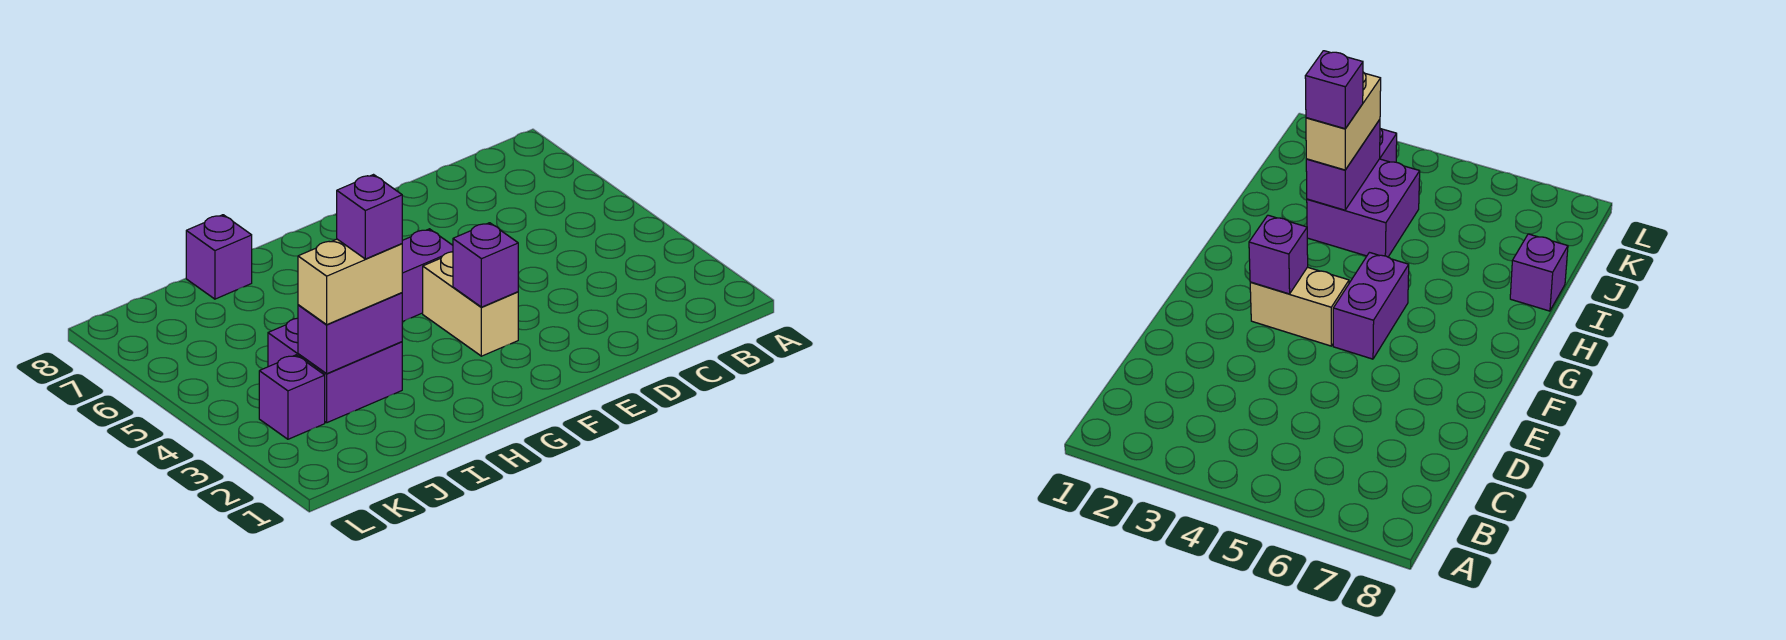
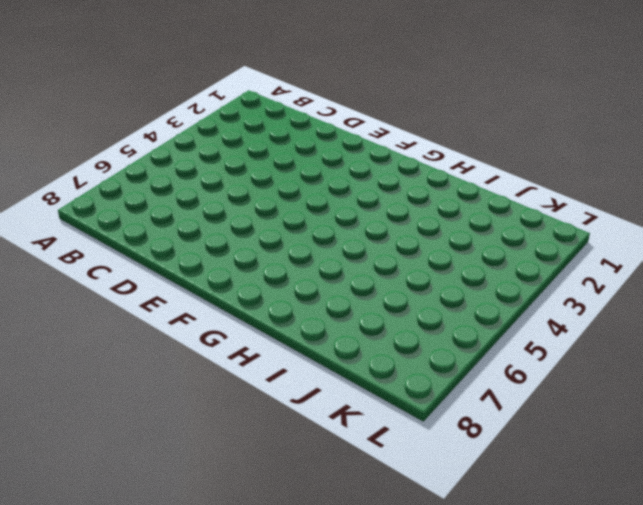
none -> tan 1x2 brick [423,252,518,356]
none -> purple 1x2 brick [402,229,453,322]

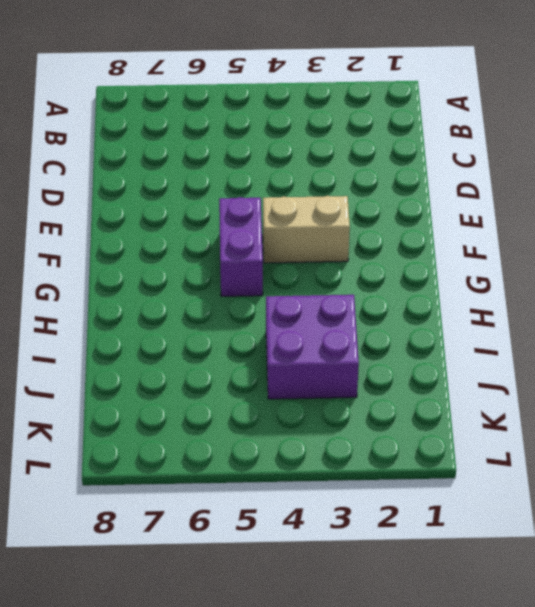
none -> purple 1x1 brick [186,215,252,299]
none -> purple 1x1 brick [259,355,325,439]

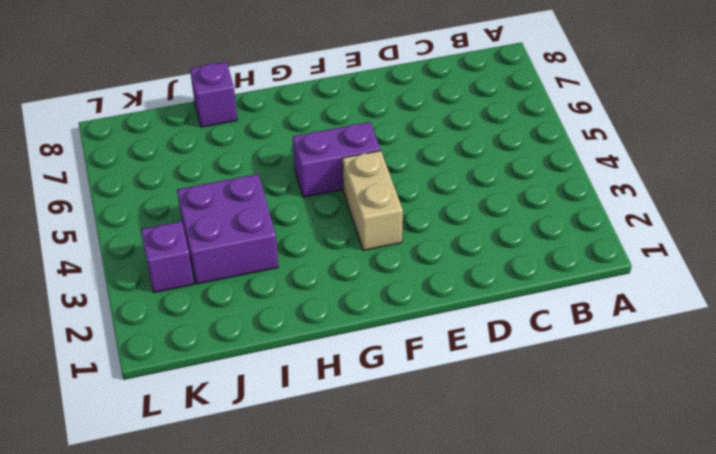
none -> purple 1x1 brick [453,223,518,307]
none -> purple 1x2 brick [298,293,402,374]

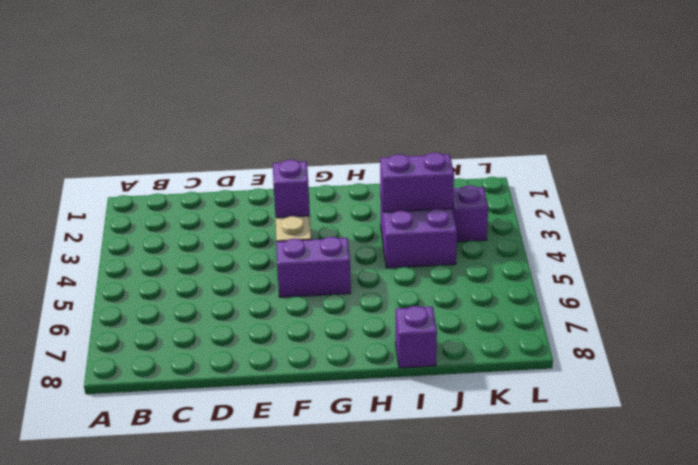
none -> tan 1x2 brick [298,239,402,324]
none -> purple 1x1 brick [337,175,402,259]

